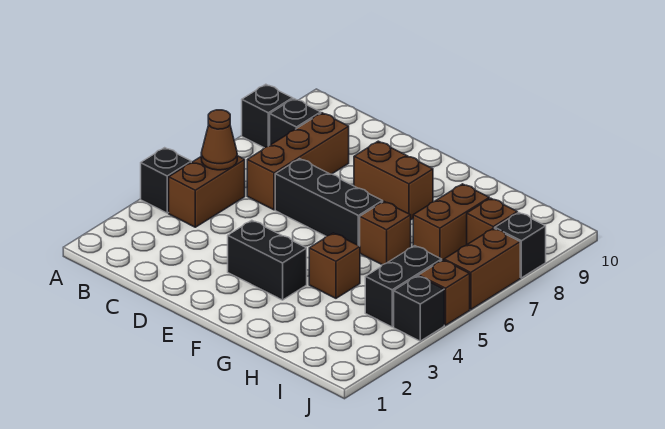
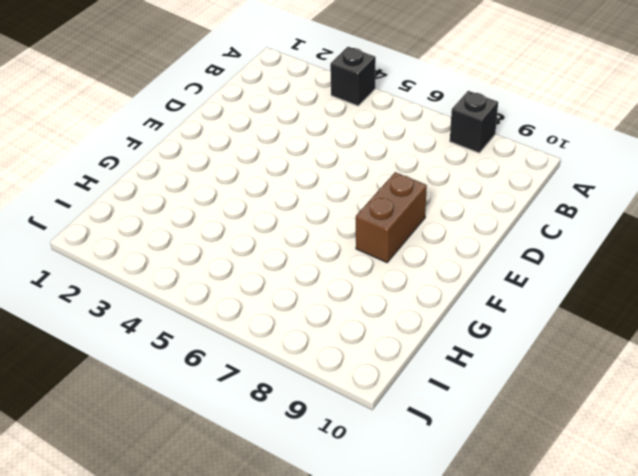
none -> brown 1x2 brick [169,156,245,227]
none -> black 1x1 brick [270,99,321,145]
none -> brown 1x3 brick [247,113,349,210]

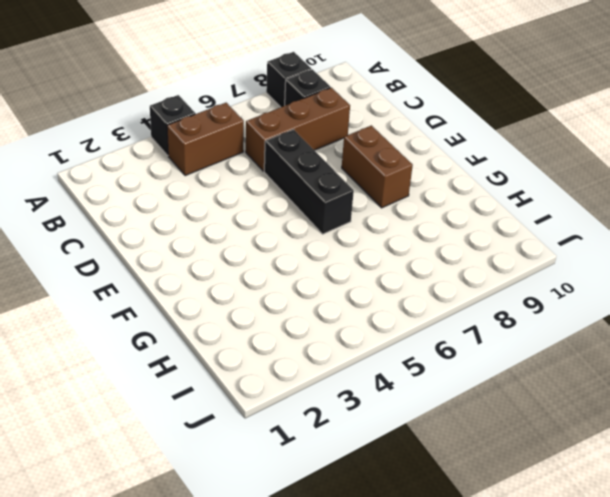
none -> black 1x2 brick [228,220,307,300]
none -> brown 1x1 brick [309,233,360,298]
none -> brown 1x1 brick [360,201,411,265]

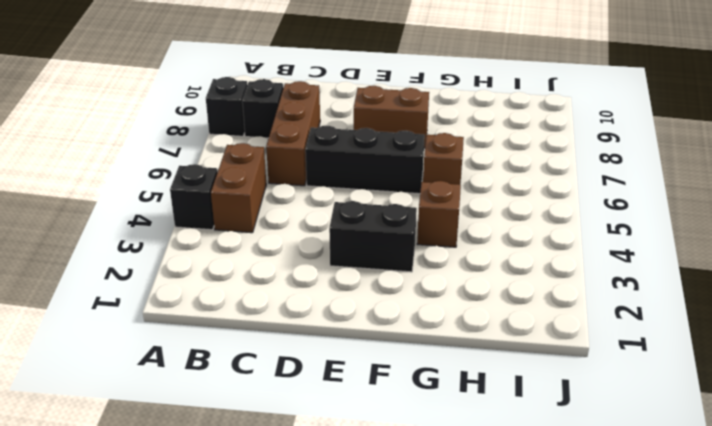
none -> brown 1x2 brick [413,184,489,260]
none -> black 1x2 brick [365,246,442,327]
none -> brown 1x1 brick [467,198,517,244]

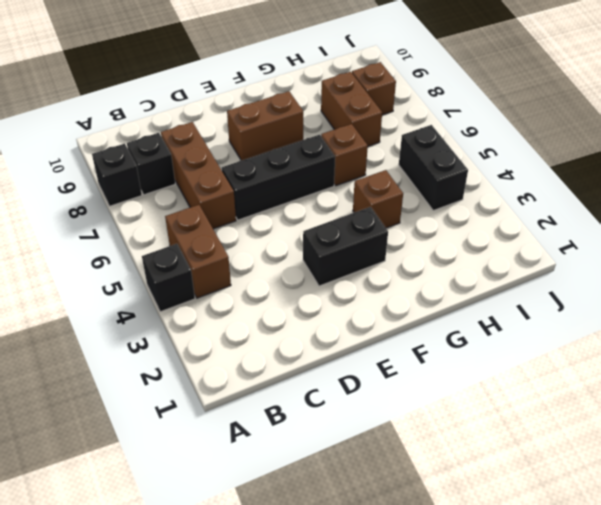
none -> black 1x1 brick [394,276,444,341]
none -> brown 1x1 brick [419,260,470,325]
none -> brown 1x2 brick [444,228,520,309]

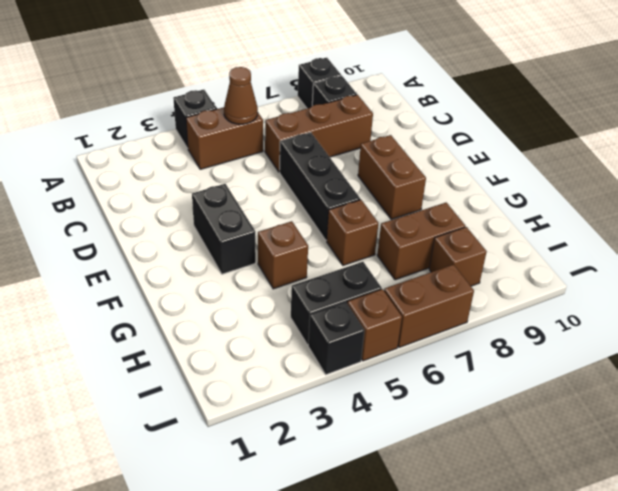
none -> black 1x1 brick [495,212,546,278]

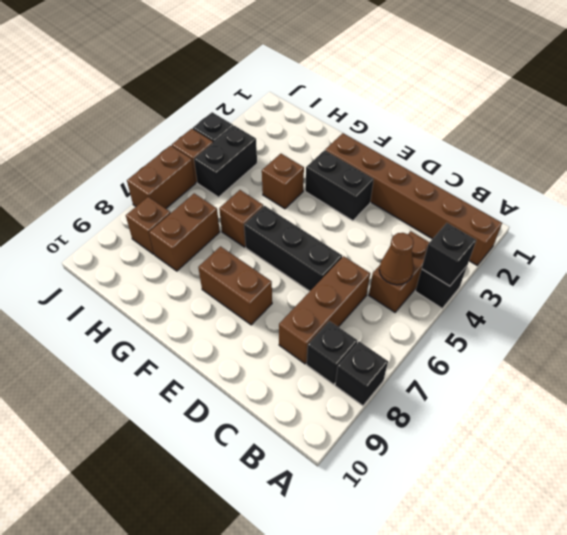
brown 1x6 brick [325,133,502,265] -> none
black 1x1 brick [422,223,476,286] -> black 1x1 brick moved to [495,212,546,278]

